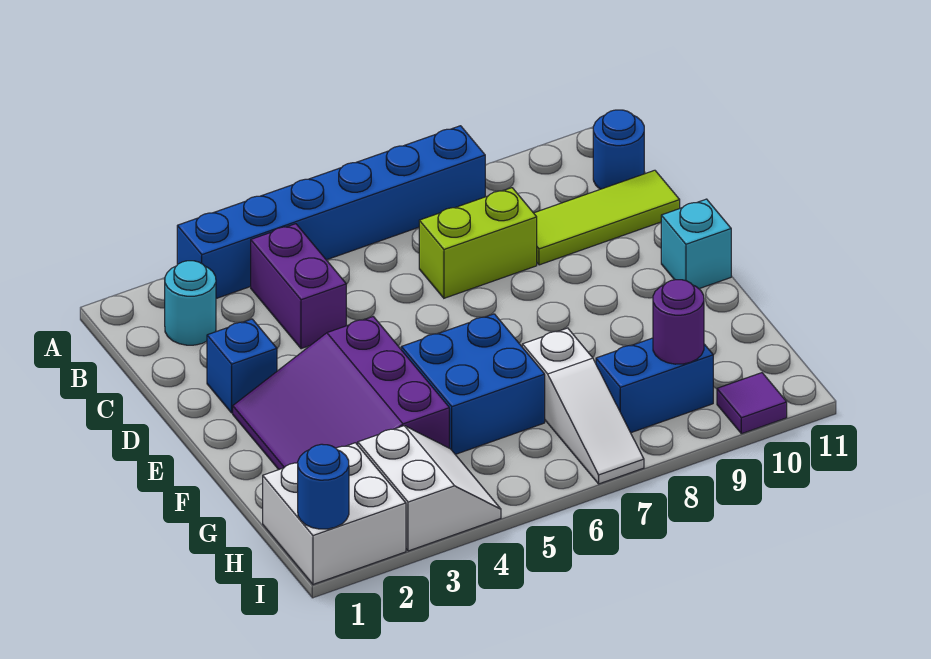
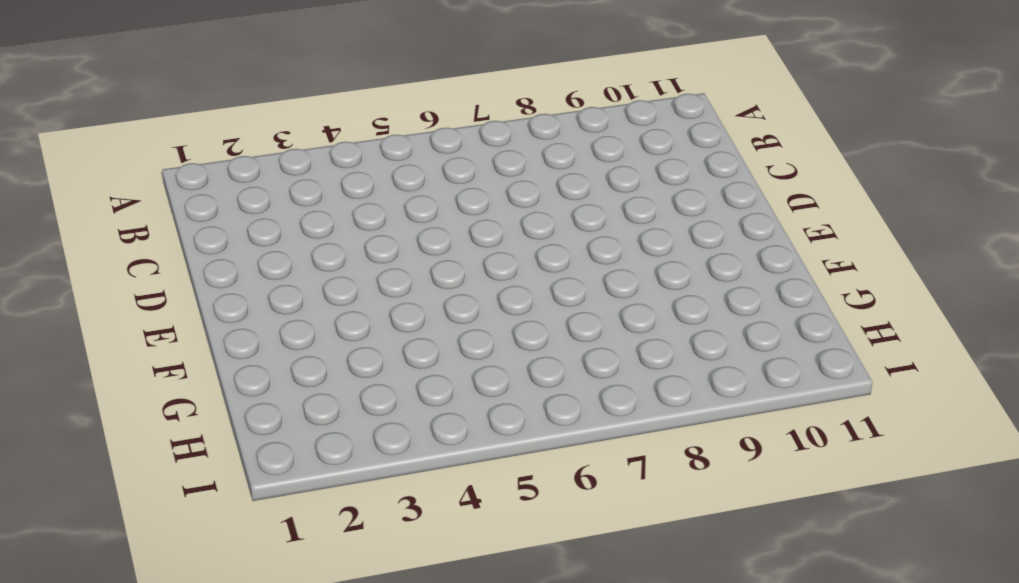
none -> blue 1x6 brick [177,126,485,299]
none -> cyan 1x1 round brick [165,261,216,345]
none -> purple 1x2 brick [251,224,346,349]

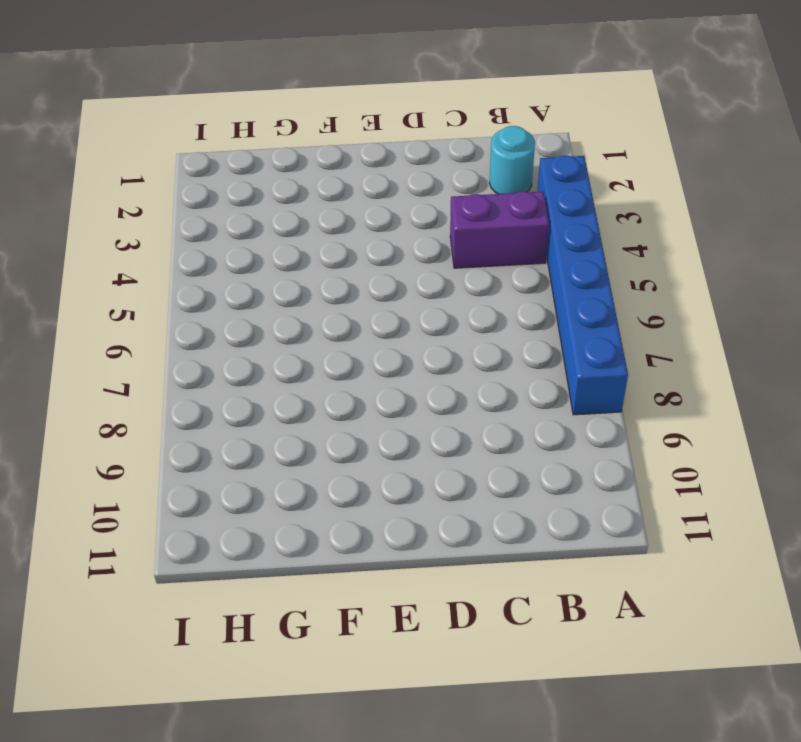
none -> blue 1x1 round brick [593,110,644,189]
none -> lime 1x2 brick [419,188,537,298]
none -> lime 1x3 tile [534,170,680,265]

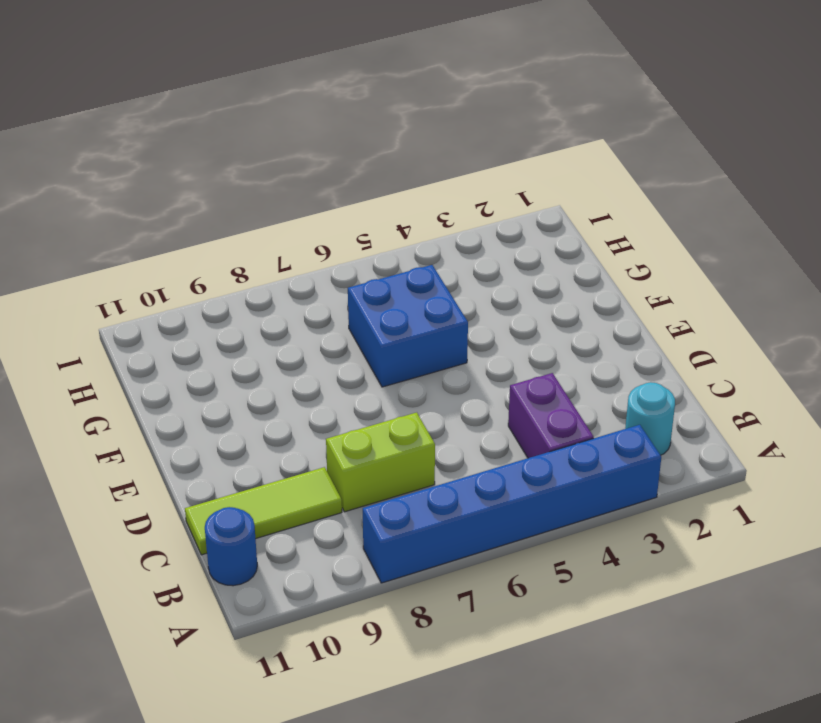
none -> blue 1x1 brick [207,319,277,413]
none -> purple 3x3 slope [233,317,449,470]
none -> cyan 1x1 brick [661,199,731,289]

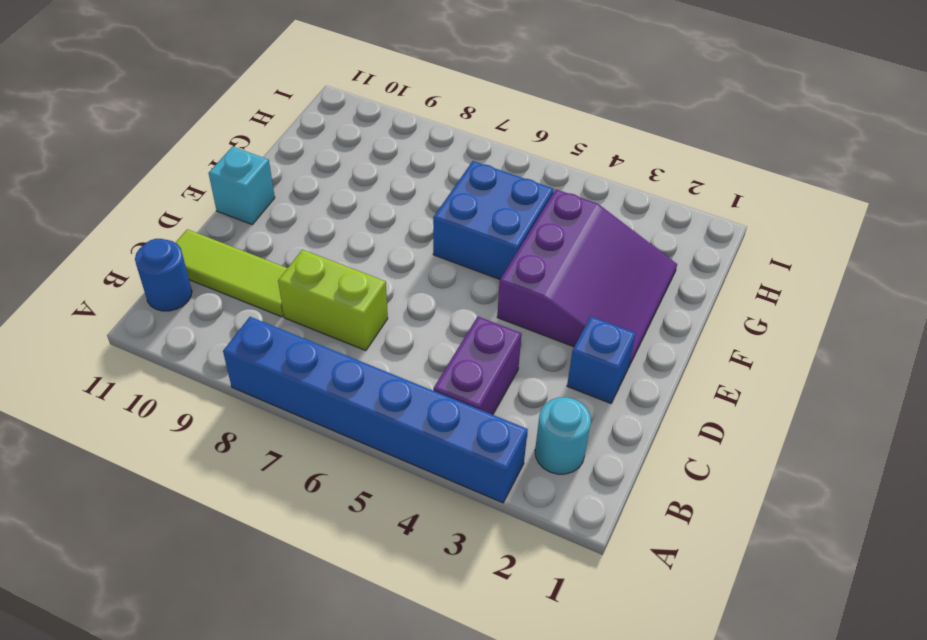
none -> white 1x3 slope [522,328,644,484]
none -> white 2x2 brick [263,443,406,584]
none -> white 2x2 slope [358,426,501,551]

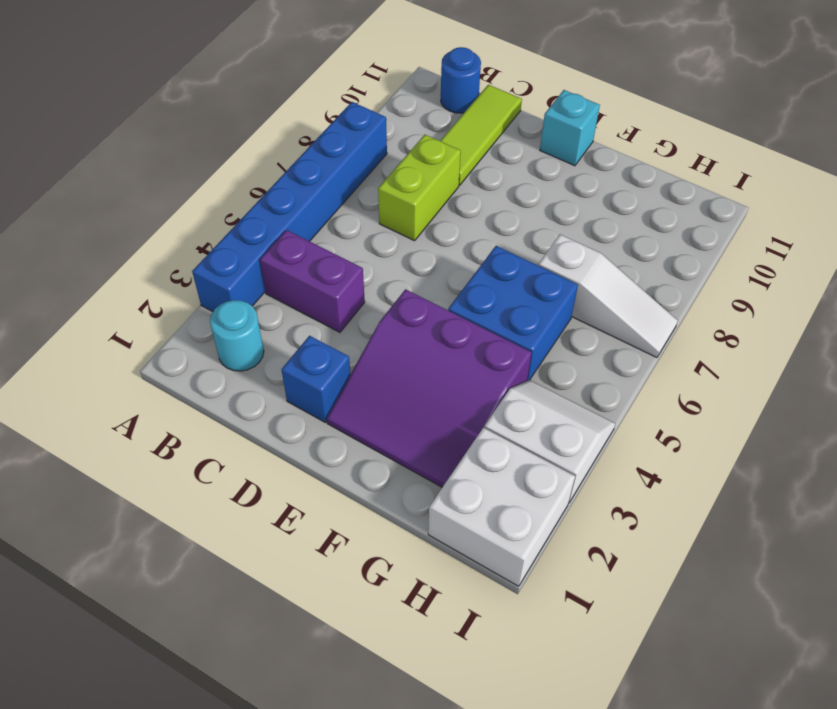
none -> blue 1x2 brick [596,338,713,433]
none -> purple 1x1 tile [717,373,787,434]
none -> purple 1x1 round brick [653,280,704,364]

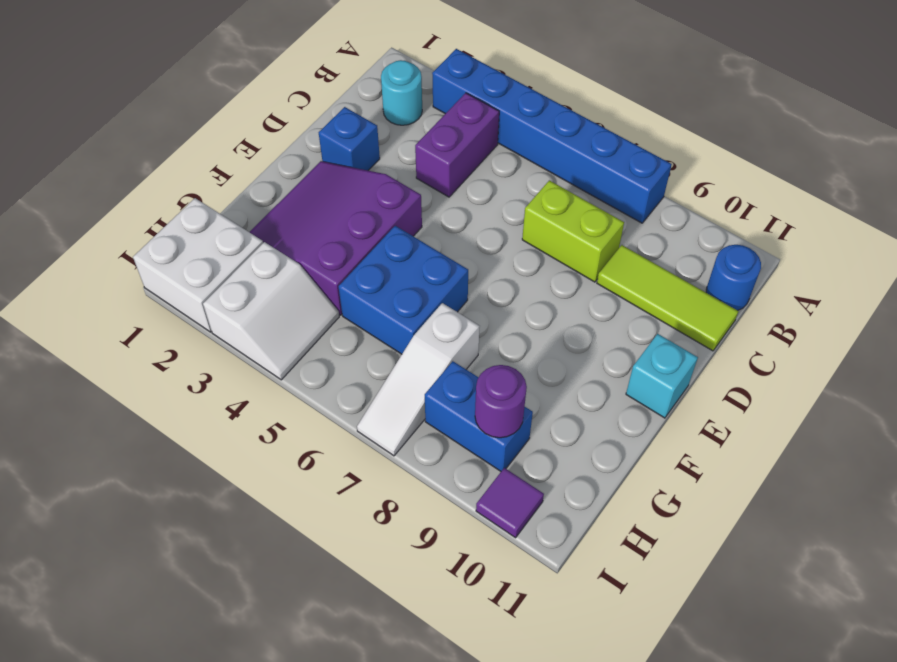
none -> blue 1x1 round brick [298,444,349,529]

